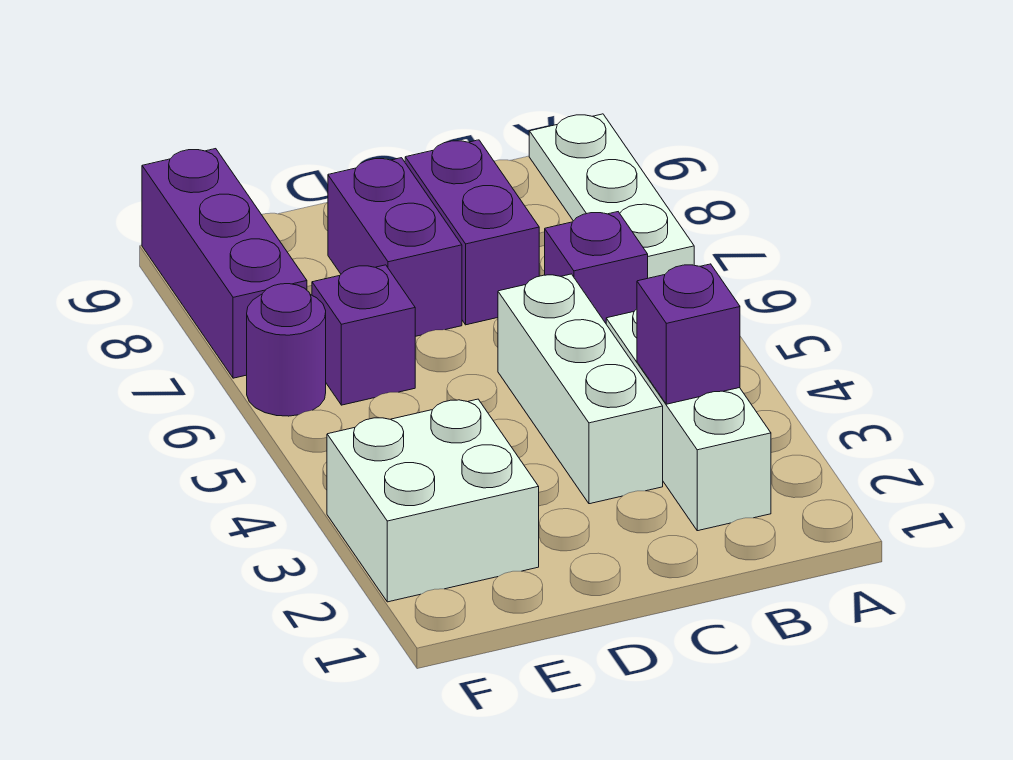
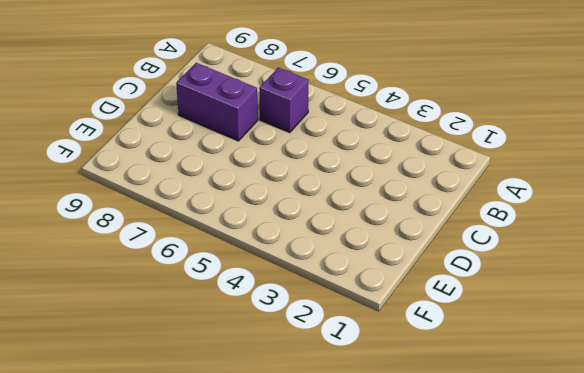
none -> white 1x3 plate [529,114,694,278]
none -> white 1x3 brick [606,309,771,531]

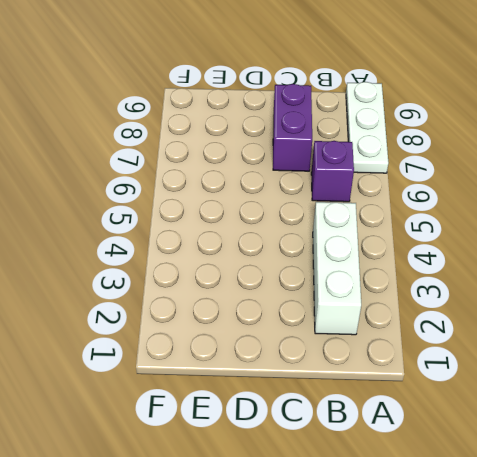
none -> white 1x3 brick [498,274,663,504]
none -> purple 1x2 brick [328,158,462,336]

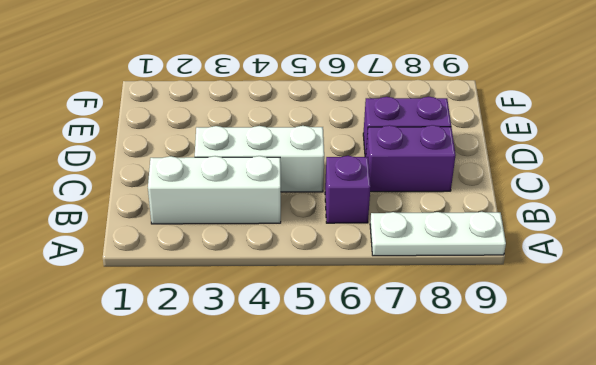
none -> white 2x2 brick [327,399,539,602]
none -> purple 1x1 brick [312,265,415,405]

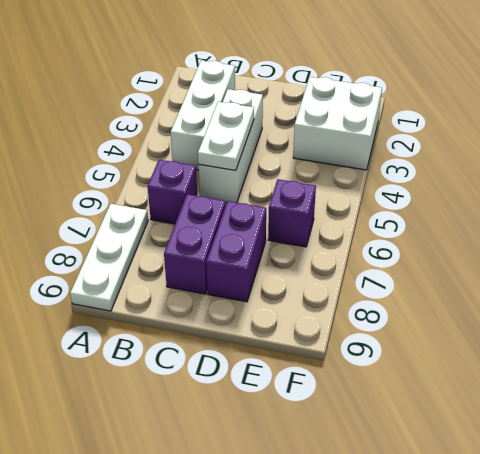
white 1x2 plate [198,102,254,170] -> none
none -> purple 1x1 round brick [247,284,326,416]
none -> purple 1x3 brick [142,149,307,378]

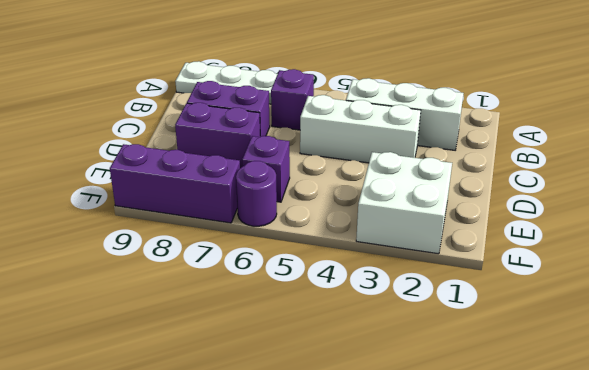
none -> purple 1x1 brick [637,264,740,404]

